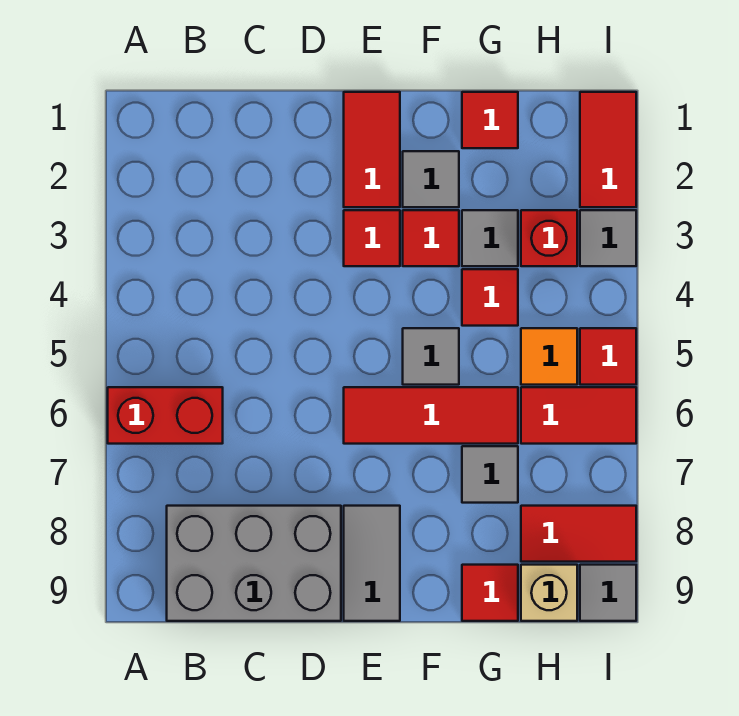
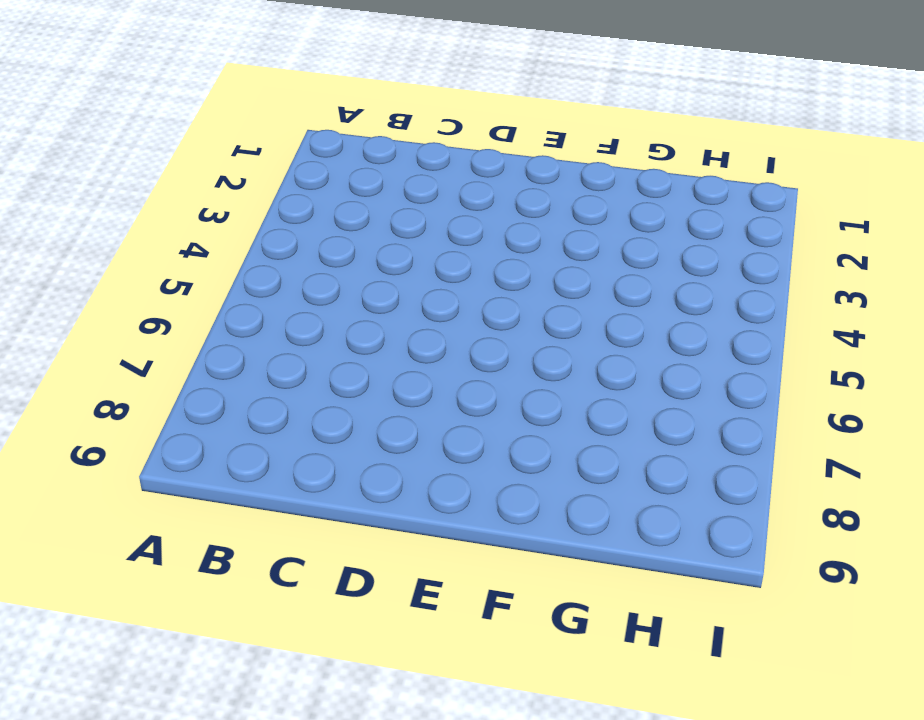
none -> red 1x2 brick [108,387,223,444]
none -> grey 2x3 brick [167,506,341,621]
none -> red 1x2 tile [344,92,400,207]

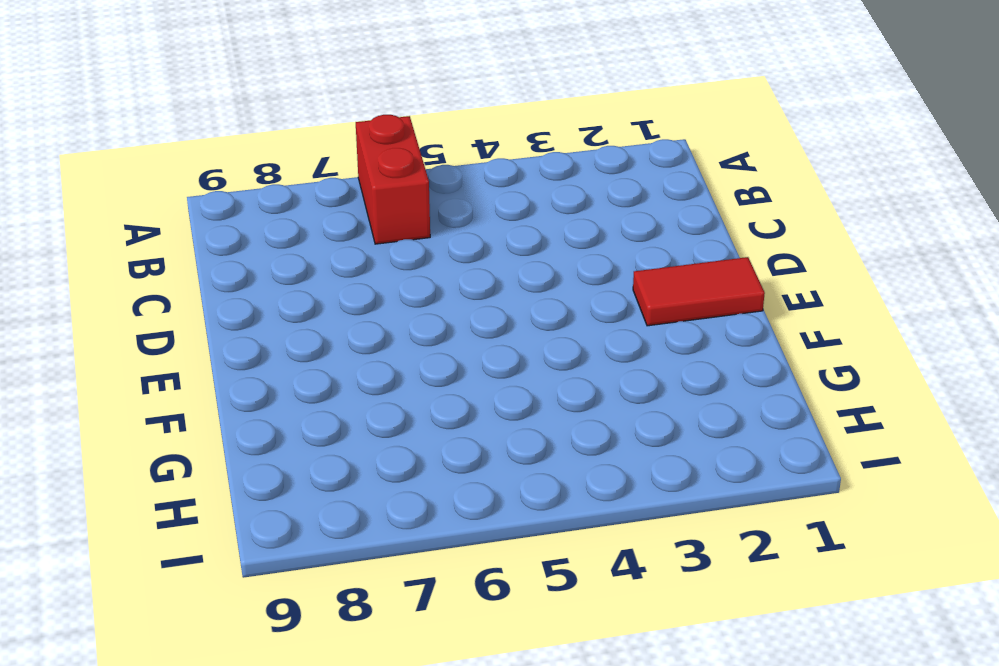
none -> grey 2x3 brick [167,506,341,621]
none -> red 1x1 tile [344,210,400,266]
none -> red 1x3 tile [344,387,518,444]

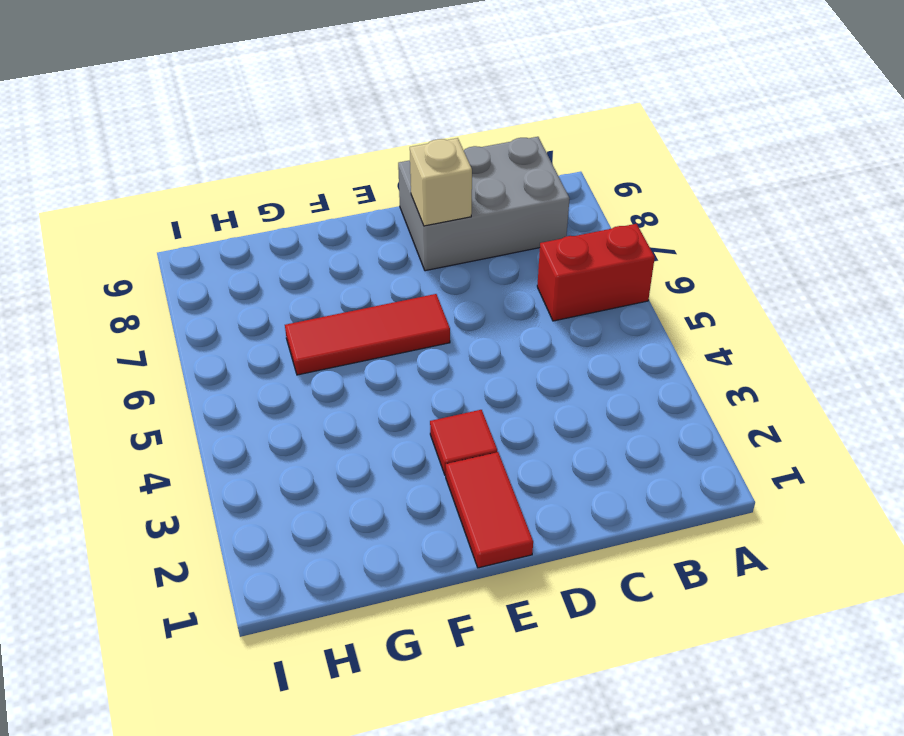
tan 1x1 brick [410,138,472,226] -> tan 1x1 brick moved to [521,565,577,621]
none -> grey 1x2 tile [344,506,400,621]
none -> grey 1x1 tile [403,151,459,207]
none -> red 1x1 tile [403,210,459,266]

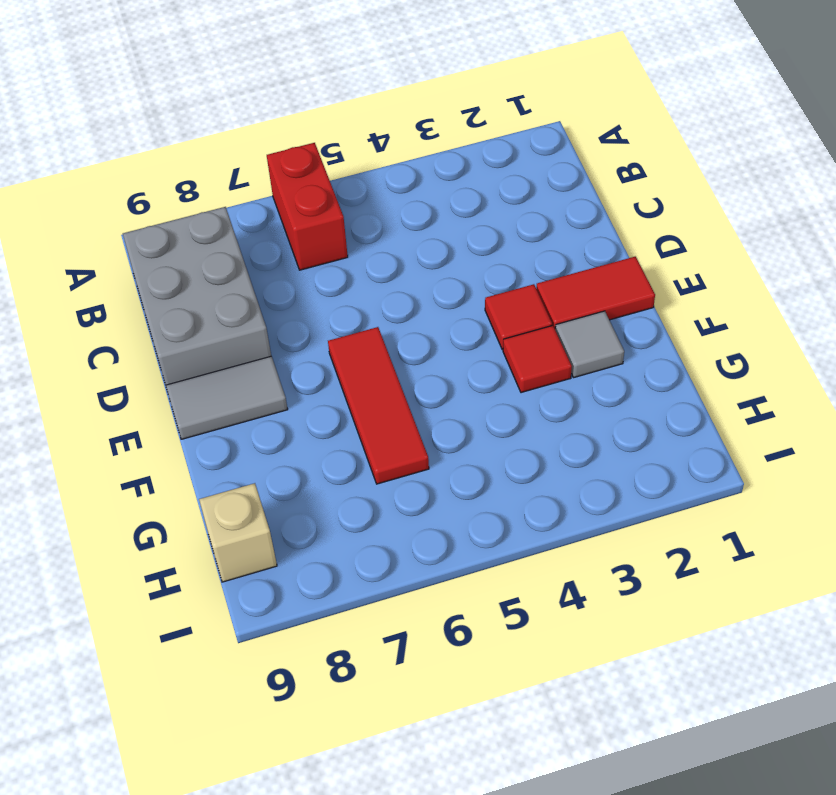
none -> grey 1x1 tile [403,328,459,385]
none -> red 1x1 tile [462,92,518,148]
none -> grey 1x1 tile [462,210,518,266]

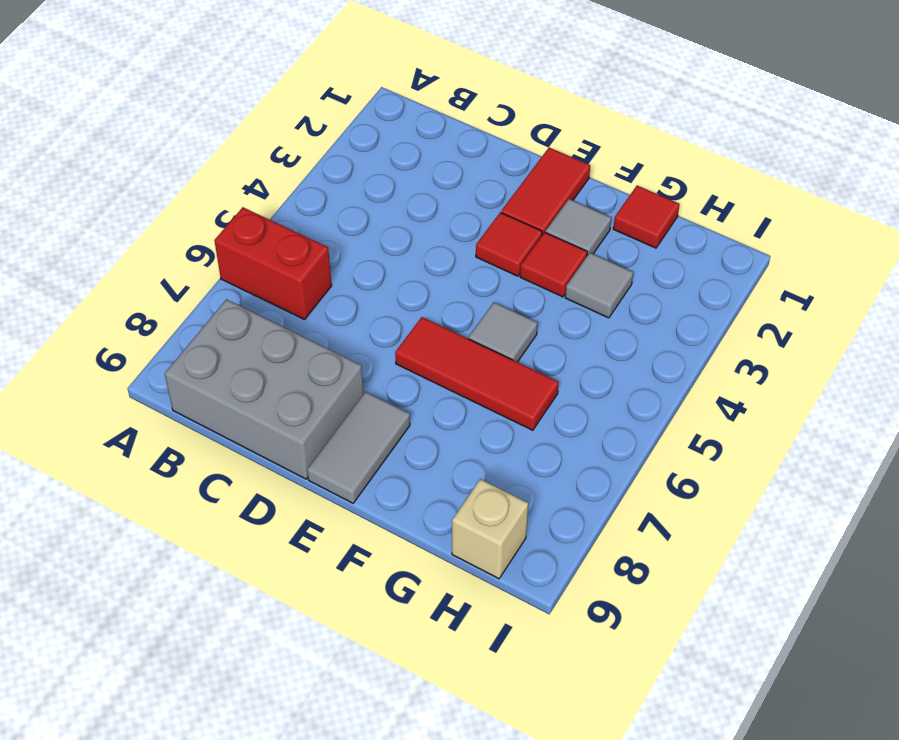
none -> red 1x1 tile [462,269,518,326]
none -> grey 1x1 tile [462,446,518,503]
none -> red 1x1 tile [462,565,518,621]

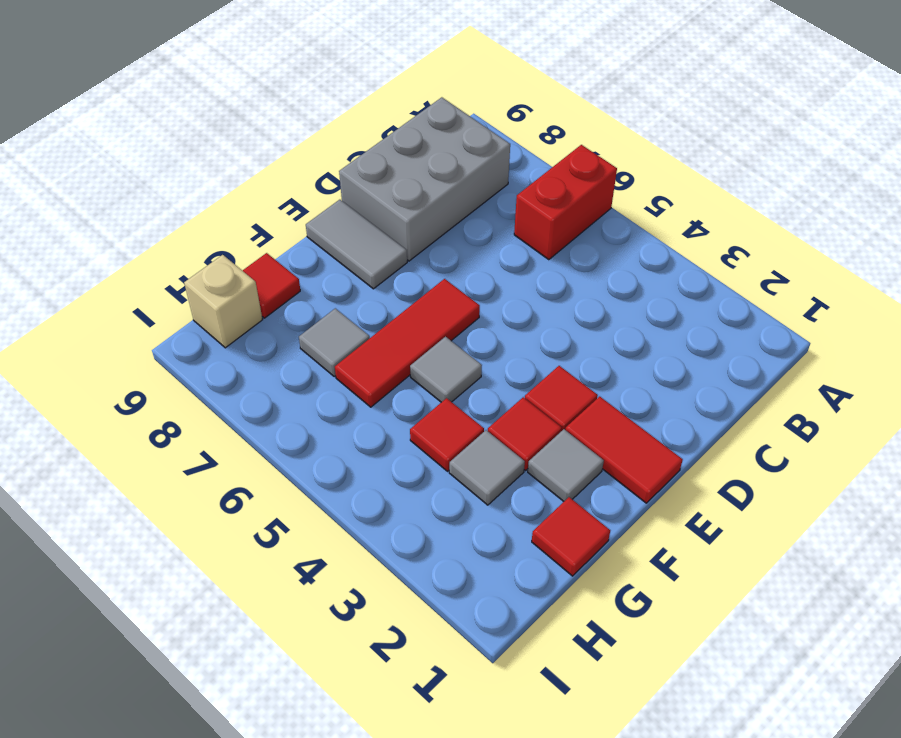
none -> red 1x1 brick [521,210,577,266]
none -> orange 1x1 tile [521,328,577,385]
none -> red 1x2 tile [521,387,636,444]

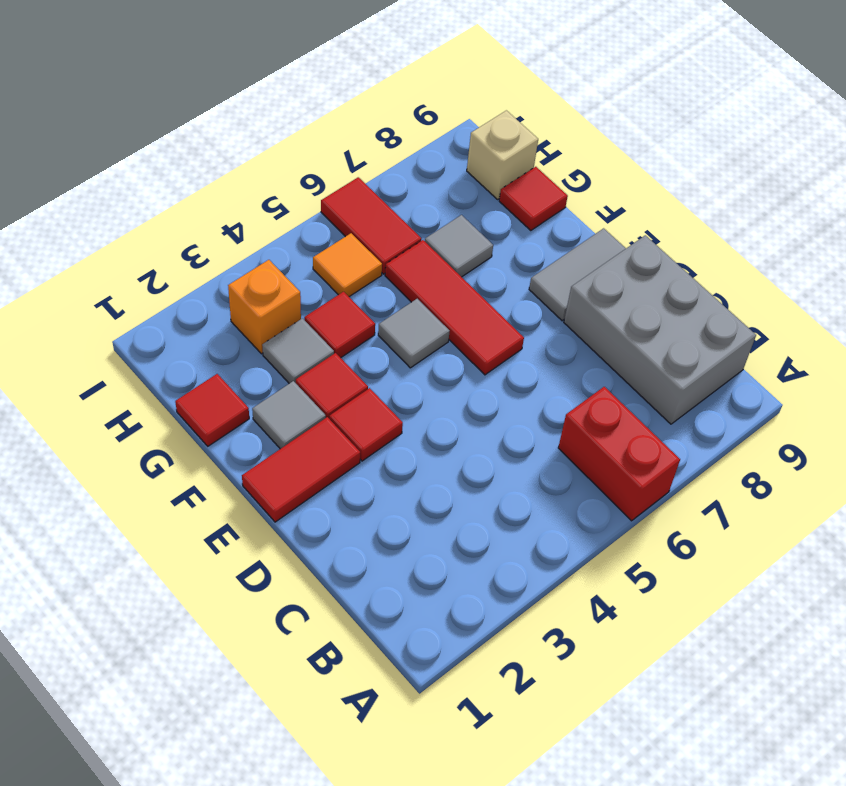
orange 1x1 brick [228,260,301,354] -> red 1x1 brick [521,210,577,266]
none -> red 1x2 tile [521,506,636,562]
none -> red 1x2 tile [580,92,636,207]
none -> grey 1x1 tile [580,210,636,266]

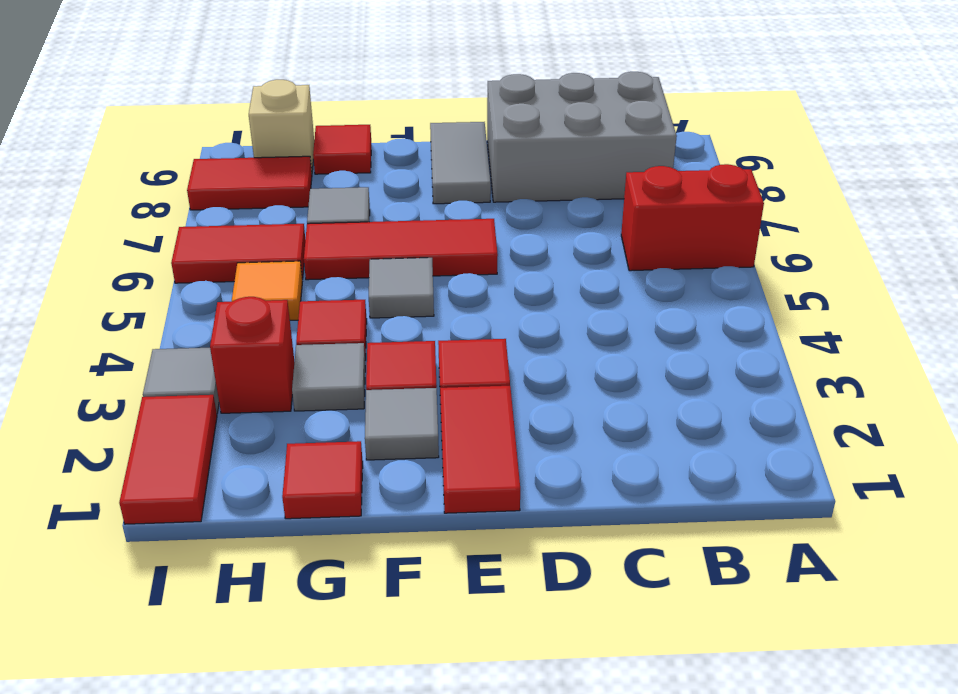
none -> red 1x1 tile [580,328,636,385]
none -> grey 1x1 tile [580,565,636,621]

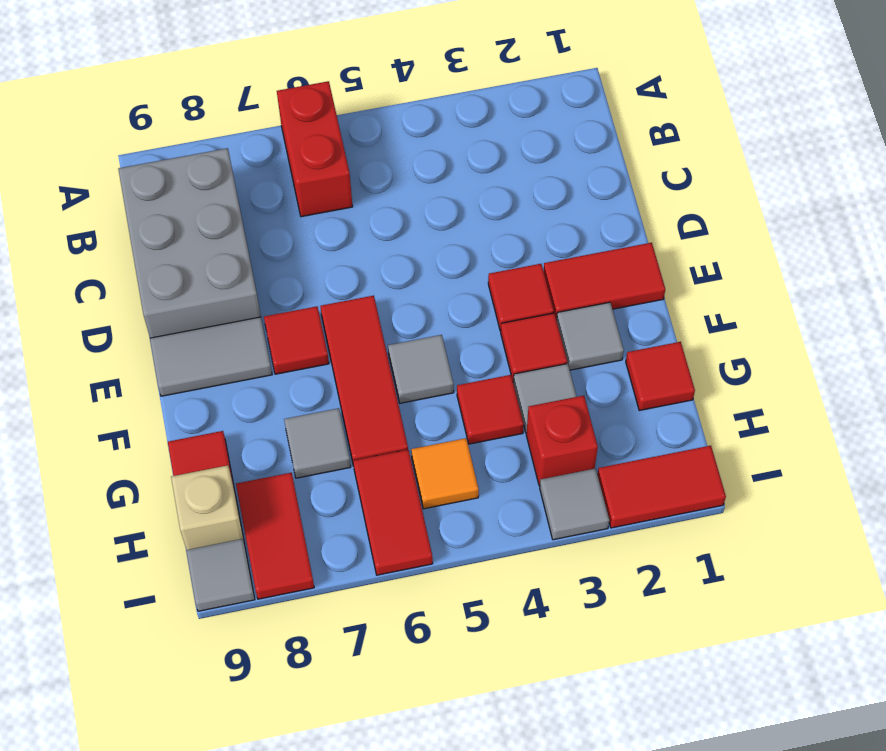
red 1x1 tile [264,306,329,374] -> red 1x1 tile moved to [580,328,636,385]

